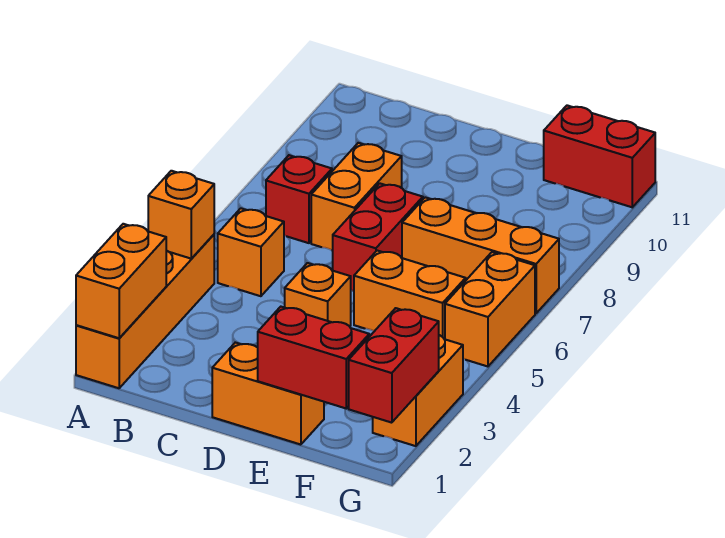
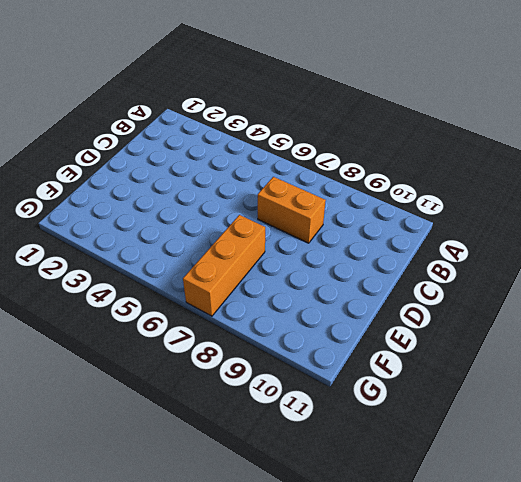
none -> orange 1x4 brick [76,235,214,388]
none -> orange 1x1 brick [218,208,284,296]
none -> red 1x1 brick [266,155,332,243]

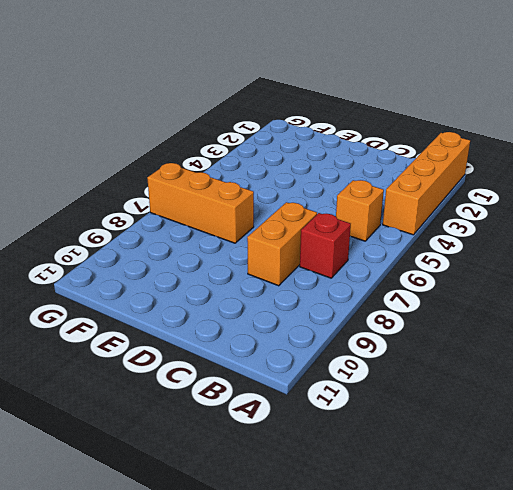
none -> orange 1x2 brick [212,343,324,445]
none -> orange 1x1 brick [285,263,351,326]
none -> red 1x2 brick [333,183,423,291]

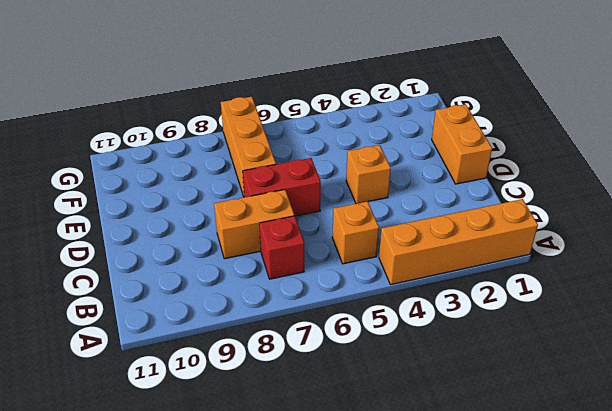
none -> orange 1x2 brick [354,251,466,339]
none -> red 1x2 brick [544,105,655,207]
none -> orange 1x2 brick [373,335,463,446]

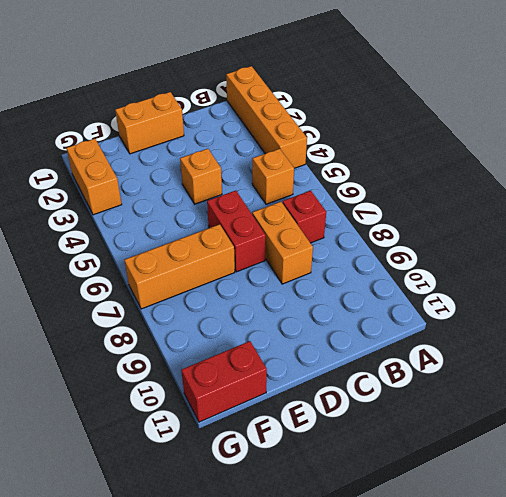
none -> orange 1x2 brick [354,251,466,339]
none -> orange 1x2 brick [445,252,535,366]
none -> orange 1x2 brick [76,224,166,338]

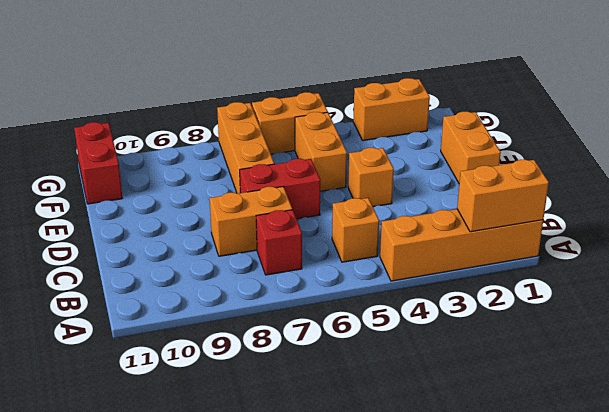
none -> orange 1x1 brick [148,171,214,259]
none -> red 1x2 brick [258,307,369,409]
none -> red 1x2 brick [349,308,439,423]

